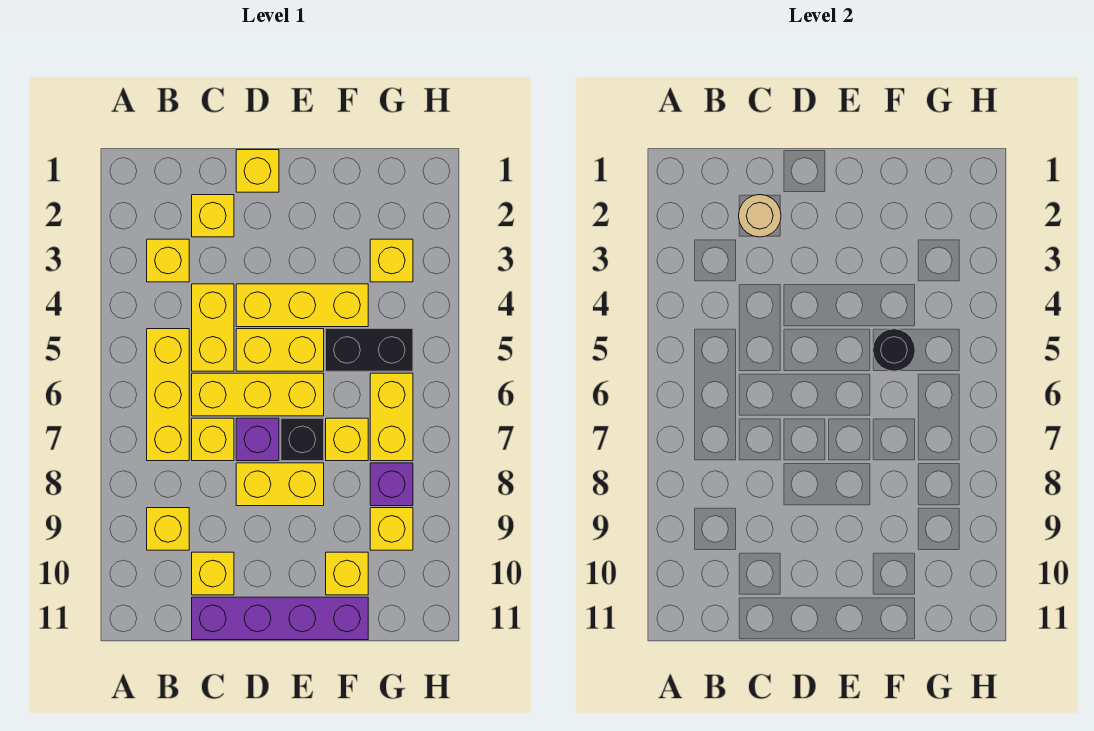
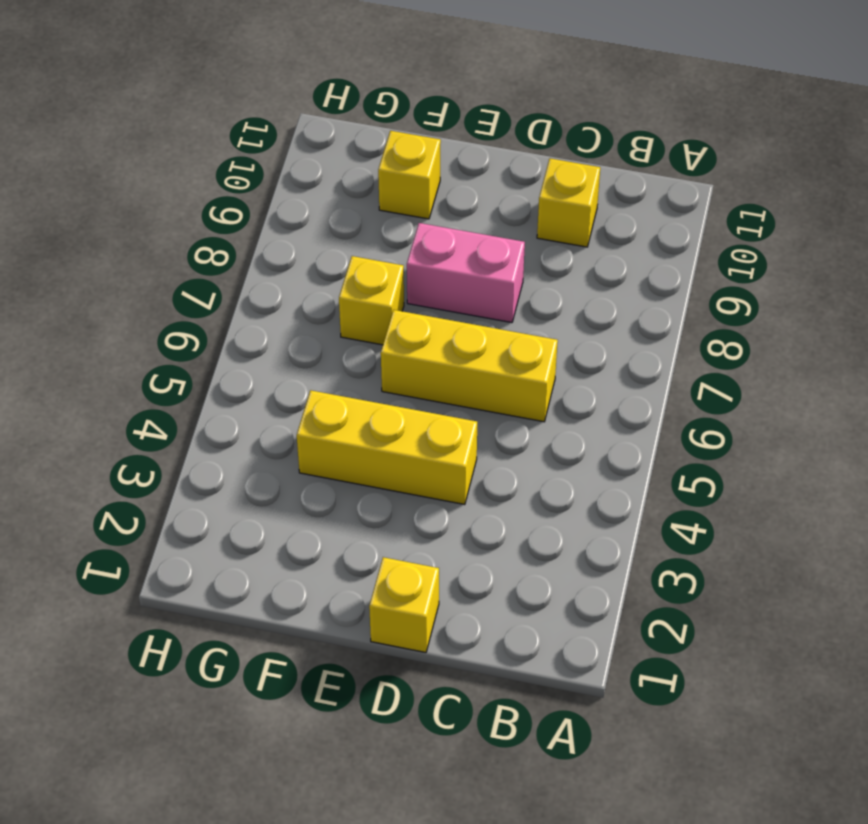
pink 1x2 brick [407,223,525,323] -> yellow 1x2 brick [236,463,324,506]
none -> yellow 1x1 brick [147,239,189,282]
none -> yellow 1x3 brick [147,329,189,461]
none -> yellow 1x1 brick [147,508,189,550]

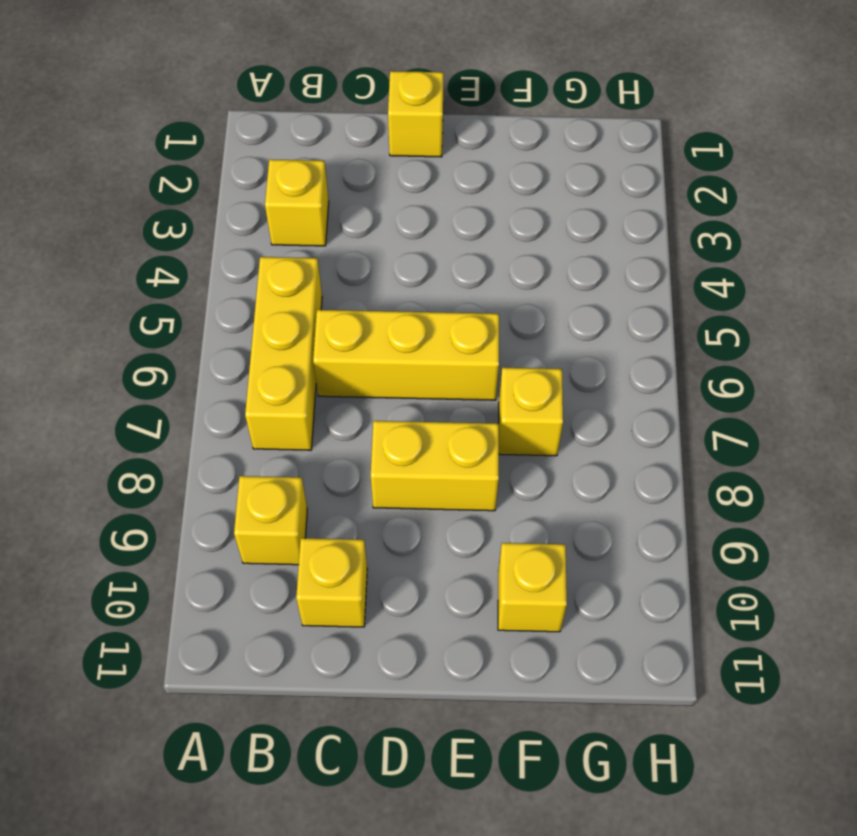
none -> yellow 1x1 brick [192,195,234,237]
none -> yellow 1x2 brick [192,284,234,371]
none -> yellow 1x1 brick [192,418,234,461]

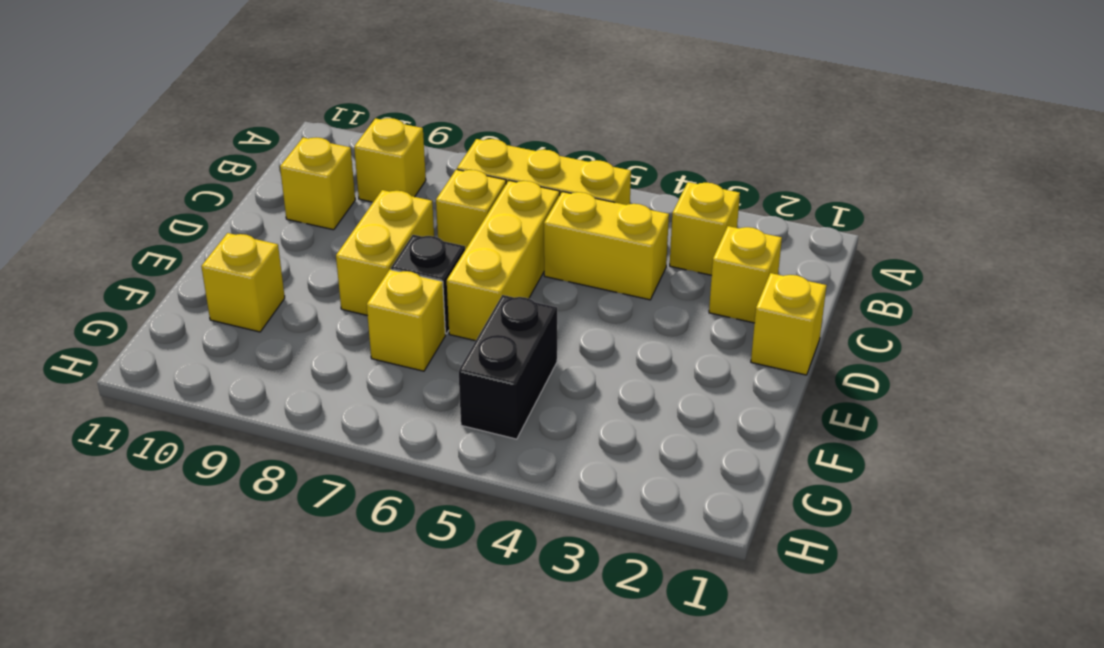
none -> purple 1x4 brick [192,597,368,640]
none -> yellow 1x3 brick [236,284,368,327]
none -> yellow 1x2 brick [236,329,324,371]

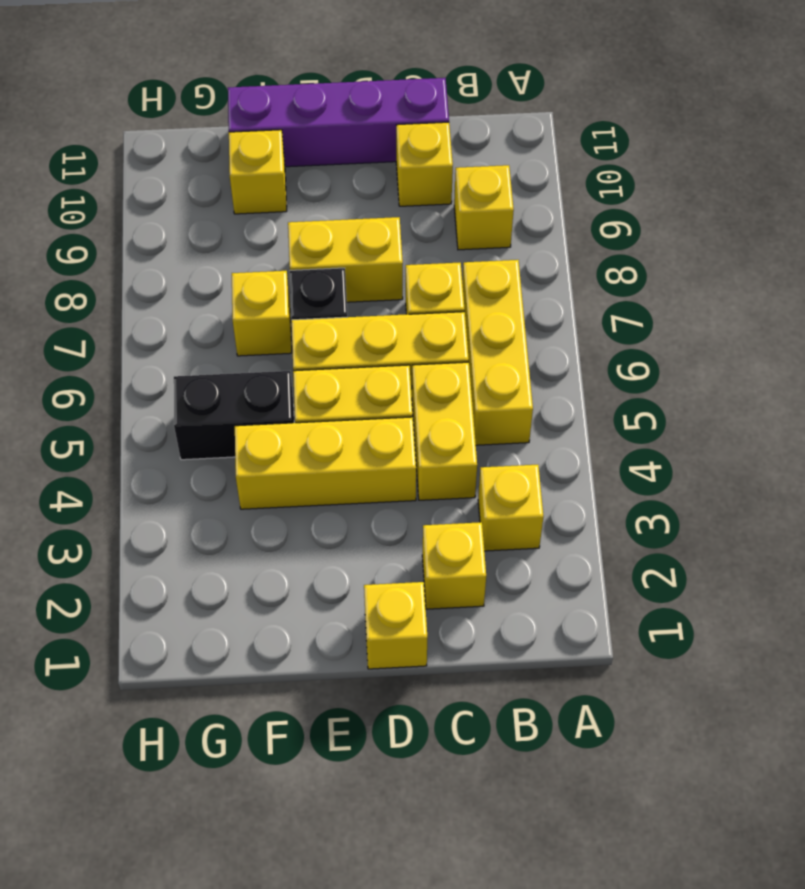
none -> purple 1x1 brick [236,418,279,461]
none -> yellow 1x1 brick [370,239,413,282]
none -> yellow 1x2 brick [370,373,413,461]

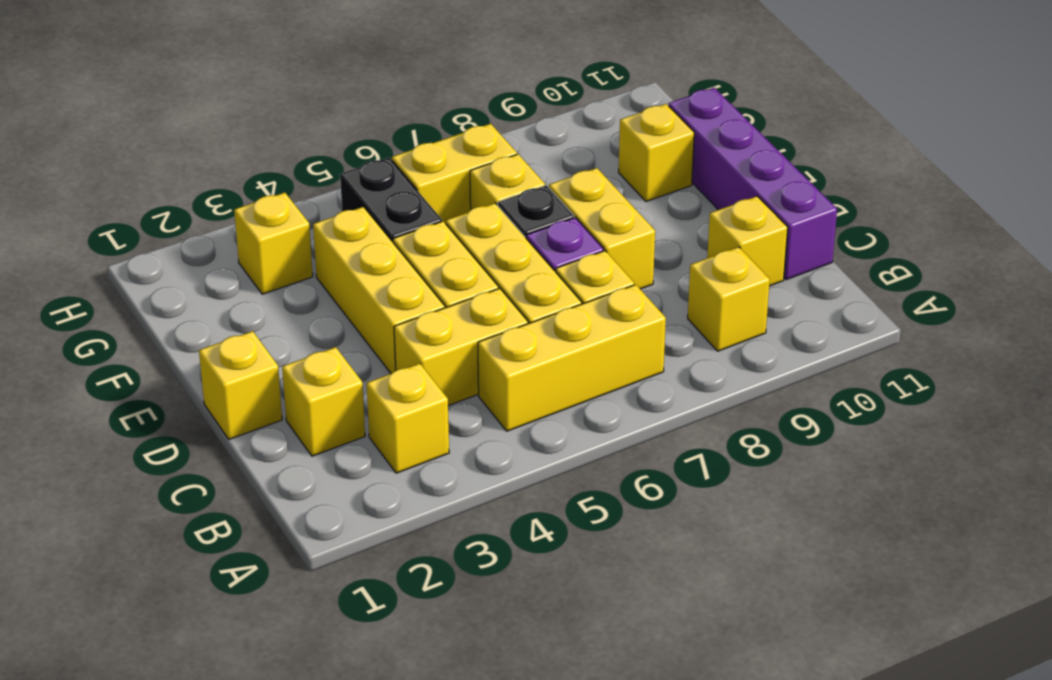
none -> purple 1x1 brick [370,463,413,506]
none -> yellow 1x1 brick [370,508,413,550]
none -> tan 1x1 round brick [739,195,781,237]

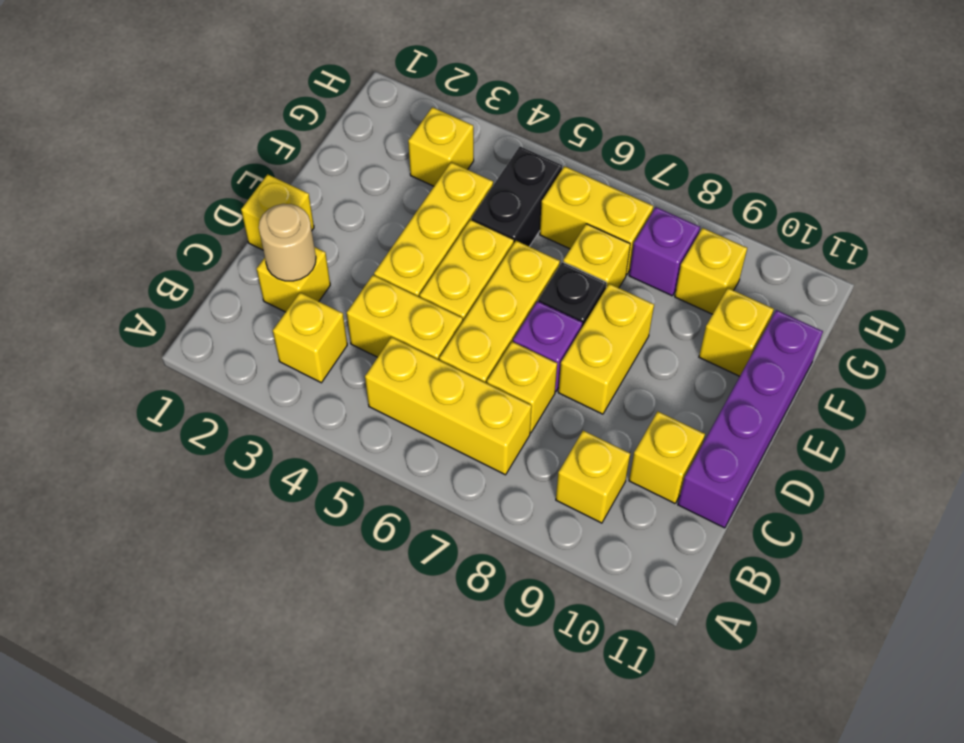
none -> black 1x1 round brick [873,329,915,371]

